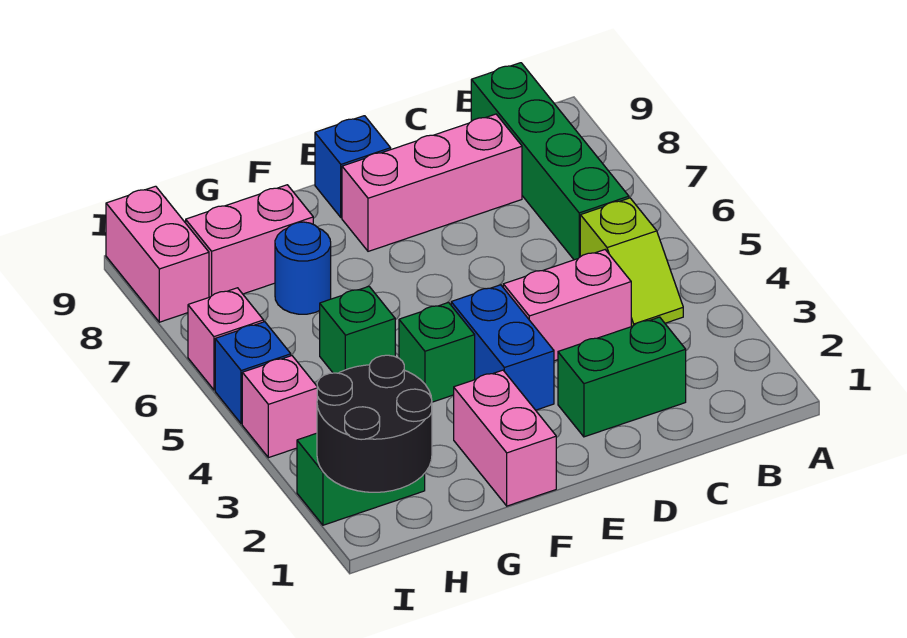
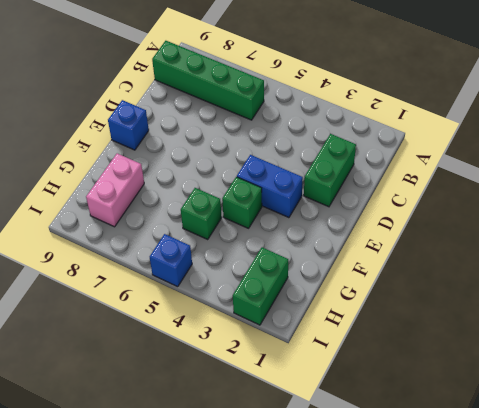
none -> lime 1x2 slope [580,198,683,327]
none -> pink 1x2 brick [503,250,631,361]
none -> pink 1x3 brick [342,114,522,251]

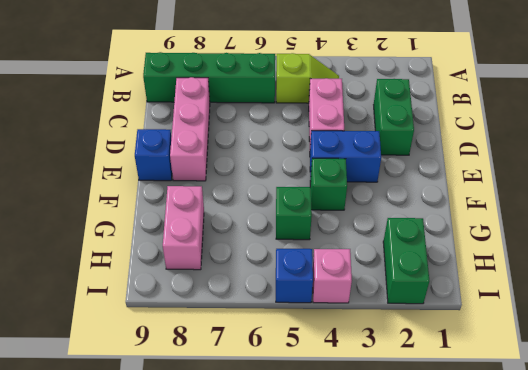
none -> pink 1x2 brick [454,370,556,506]
none -> blue 1x1 round brick [275,222,331,314]
none -> pink 1x1 brick [188,288,264,390]

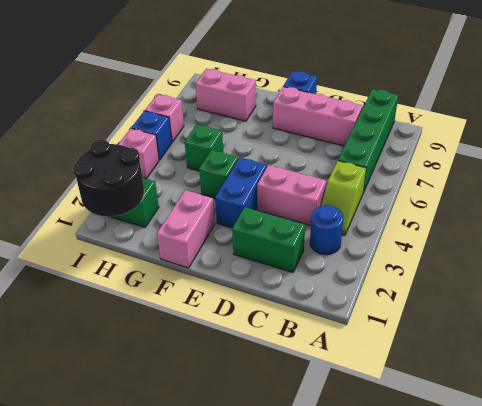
blue 1x1 round brick [310,205,343,255] -> blue 1x1 round brick moved to [275,222,331,314]
none -> pink 1x2 brick [106,186,209,322]

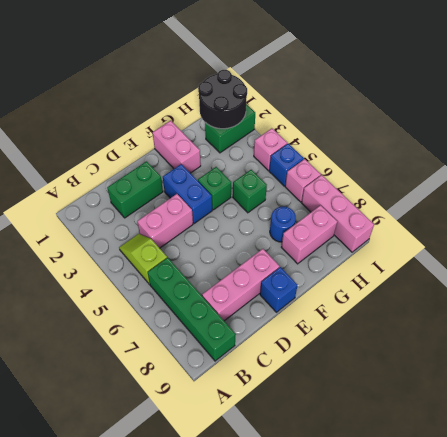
pink 1x3 brick [302,175,374,252] -> pink 1x2 brick [106,186,209,322]

